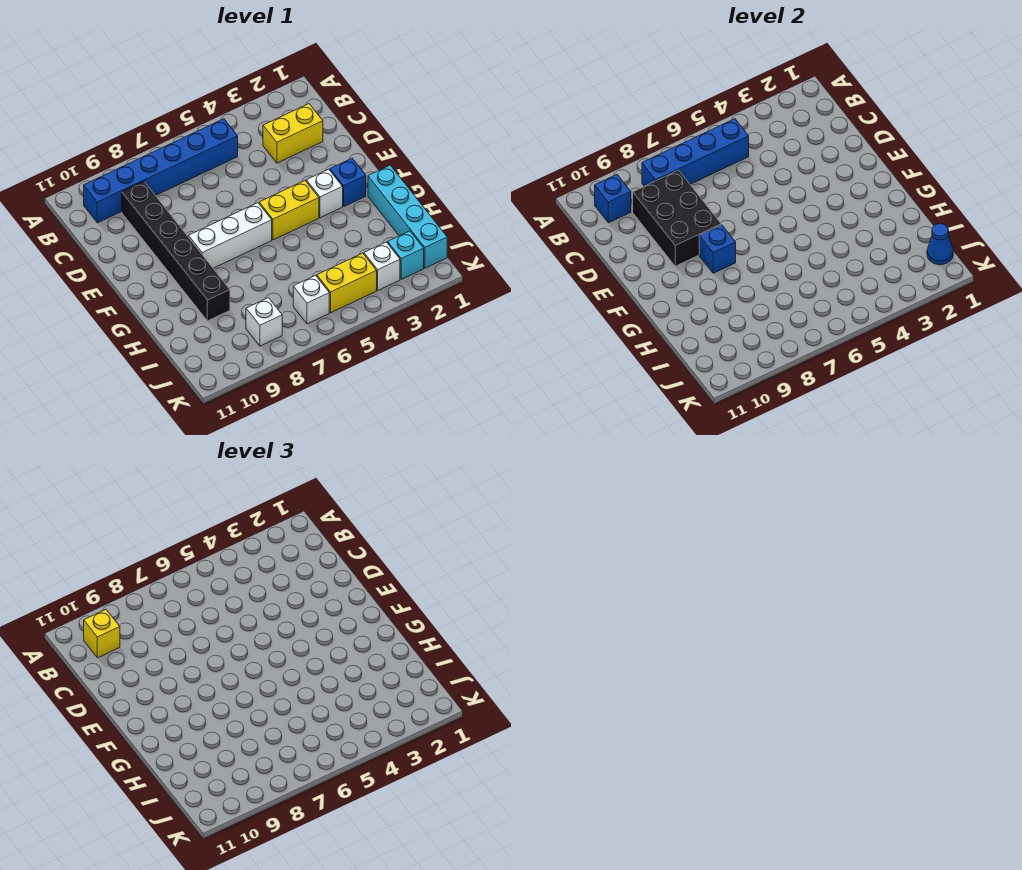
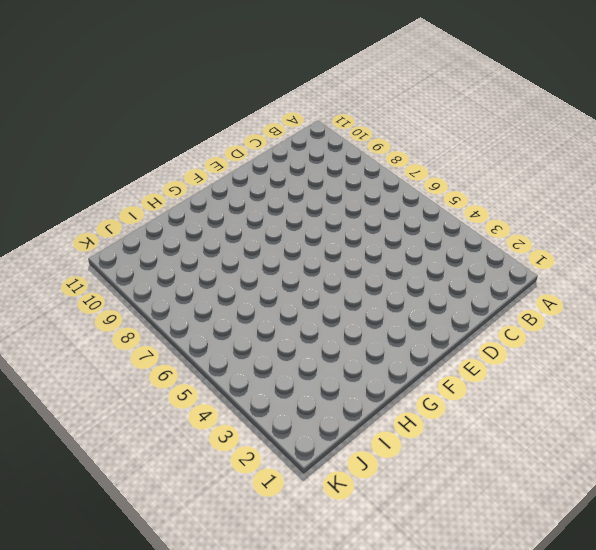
none -> blue 1x6 brick [84,119,238,223]
none -> yellow 1x2 brick [263,104,323,163]
none -> black 1x6 brick [122,182,230,321]

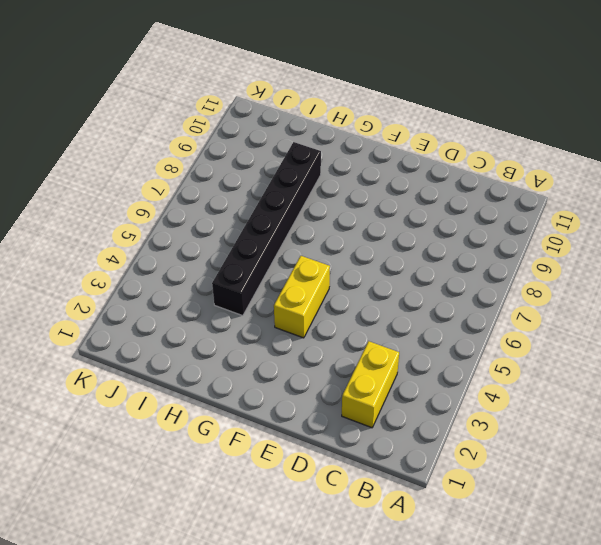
black 1x6 brick [212,142,321,316] -> black 1x6 brick turned to [122,182,230,321]
none -> blue 1x6 brick [84,119,238,223]
none -> blue 1x1 brick [330,158,366,206]
none -> white 1x1 brick [306,169,343,218]

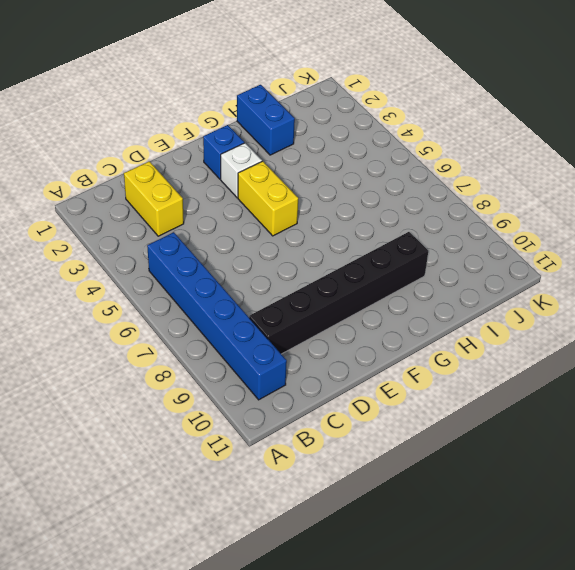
blue 1x2 brick [237,85,295,155] -> cyan 1x4 brick [368,165,447,268]
none -> white 1x3 brick [188,203,272,268]
none -> cyan 1x1 brick [388,231,424,279]
none -> white 1x1 brick [364,242,400,290]

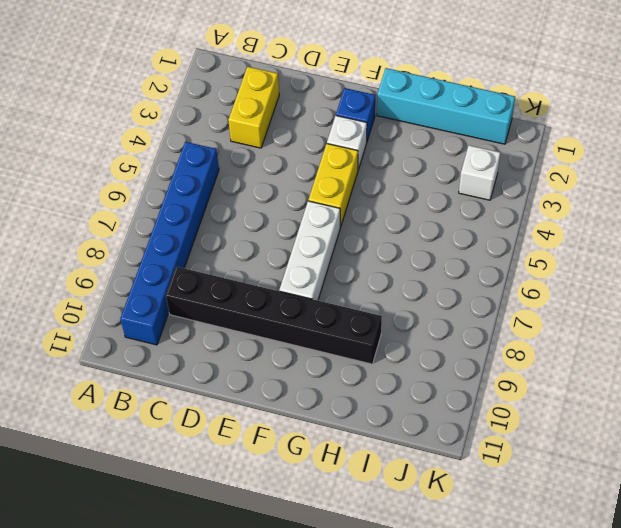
none -> cyan 1x1 brick [388,231,424,279]
none -> yellow 1x2 brick [317,253,377,313]
none -> white 1x1 brick [293,275,329,324]

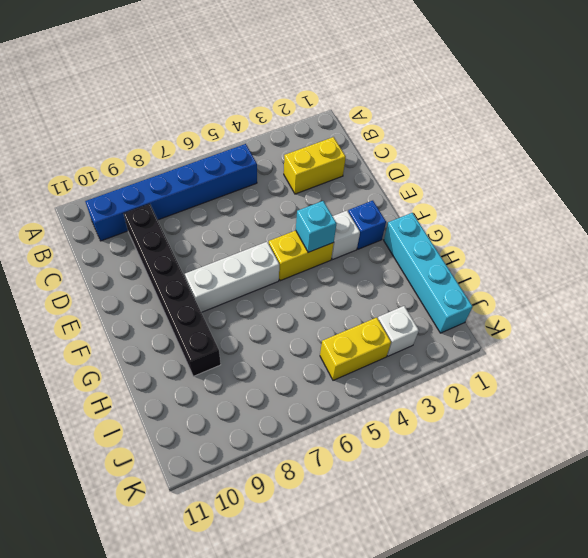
cyan 1x1 brick [296,201,336,252] -> cyan 1x1 brick moved to [388,231,424,279]
none -> white 1x1 brick [293,275,329,324]
none -> white 1x1 brick [246,298,282,346]
none -> blue 1x4 brick [642,119,749,186]

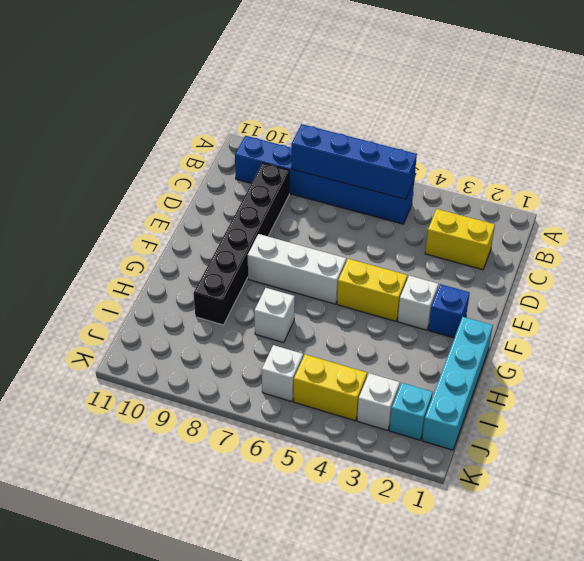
white 1x1 brick [254,288,295,343] -> white 1x1 brick moved to [246,298,282,346]
none -> blue 1x1 brick [595,175,631,223]
none -> black 2x3 brick [633,170,721,266]
none -> blue 1x1 brick [699,225,736,273]

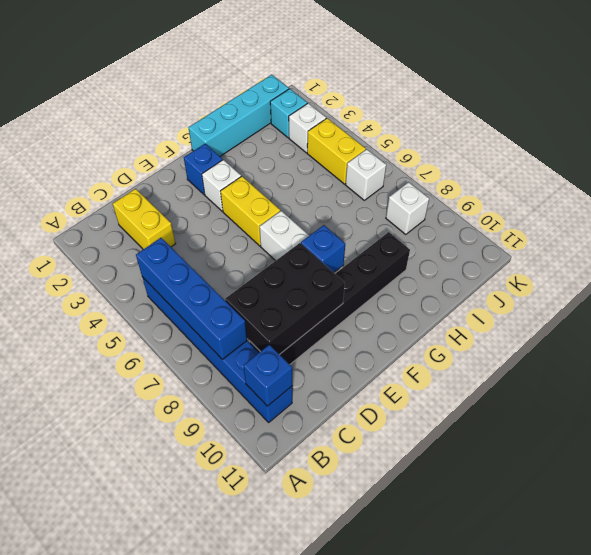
none -> blue 1x1 cone [927,224,953,265]
none -> yellow 1x1 brick [84,610,120,658]

